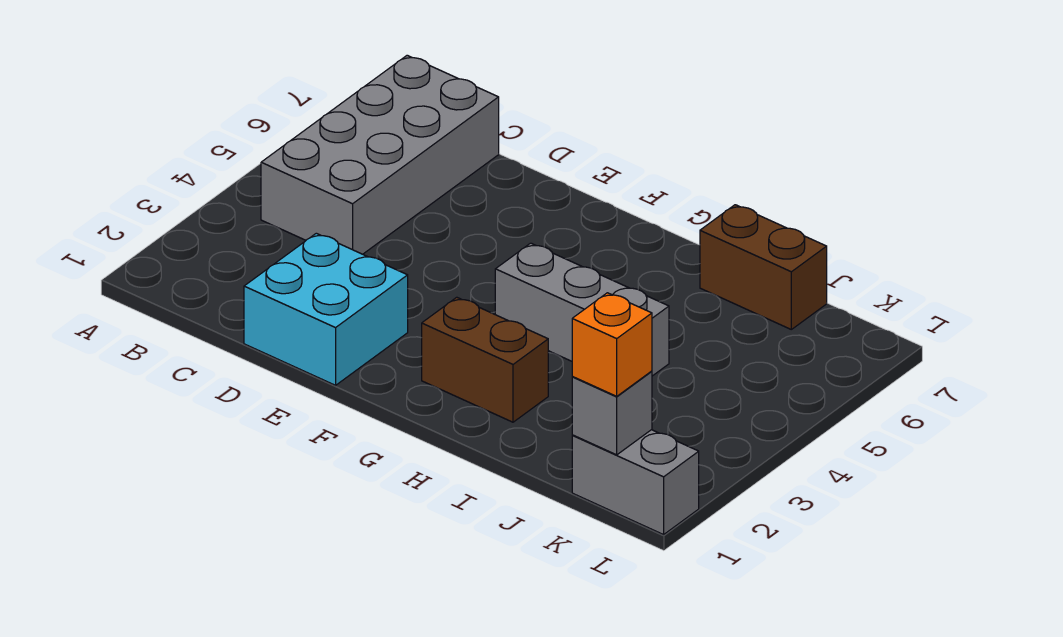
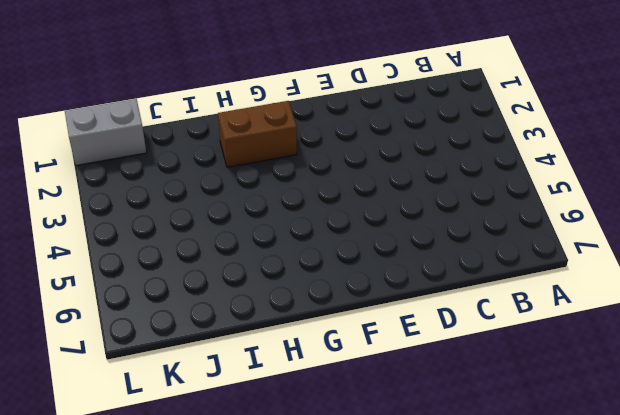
none -> grey 2x4 brick [261,55,499,254]
none -> cyan 2x2 brick [244,233,408,385]

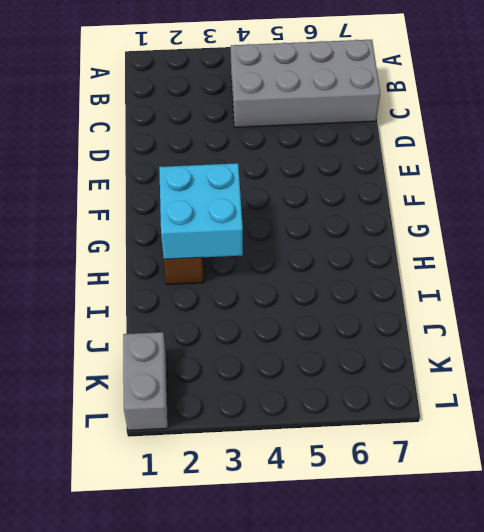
cyan 2x2 brick [159,163,243,259] -> cyan 2x2 brick moved to [244,233,408,385]
none -> grey 1x3 brick [495,243,669,376]
none -> brown 1x2 brick [700,205,827,329]

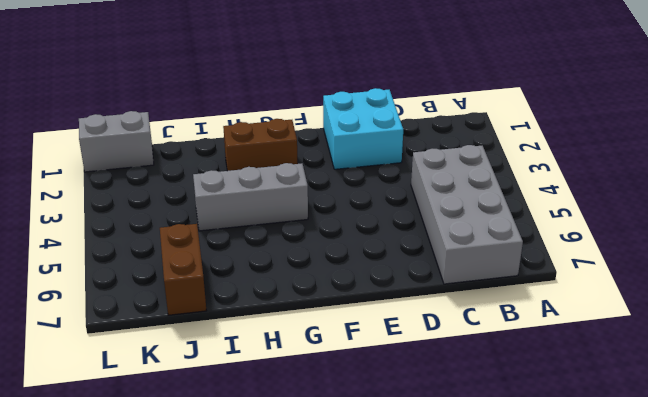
brown 1x2 brick [160,224,207,315] -> brown 1x2 brick turned to [700,205,827,329]
none -> grey 1x1 brick [572,371,652,455]
none -> orange 1x1 brick [572,293,652,396]

